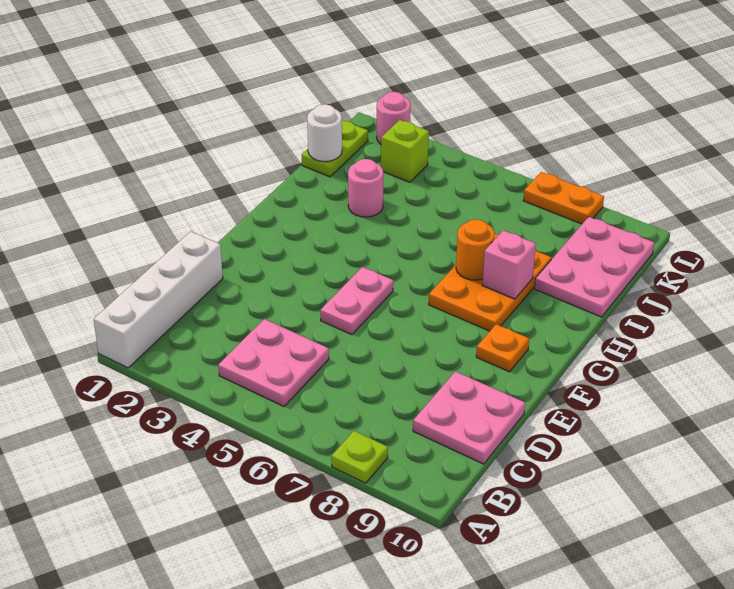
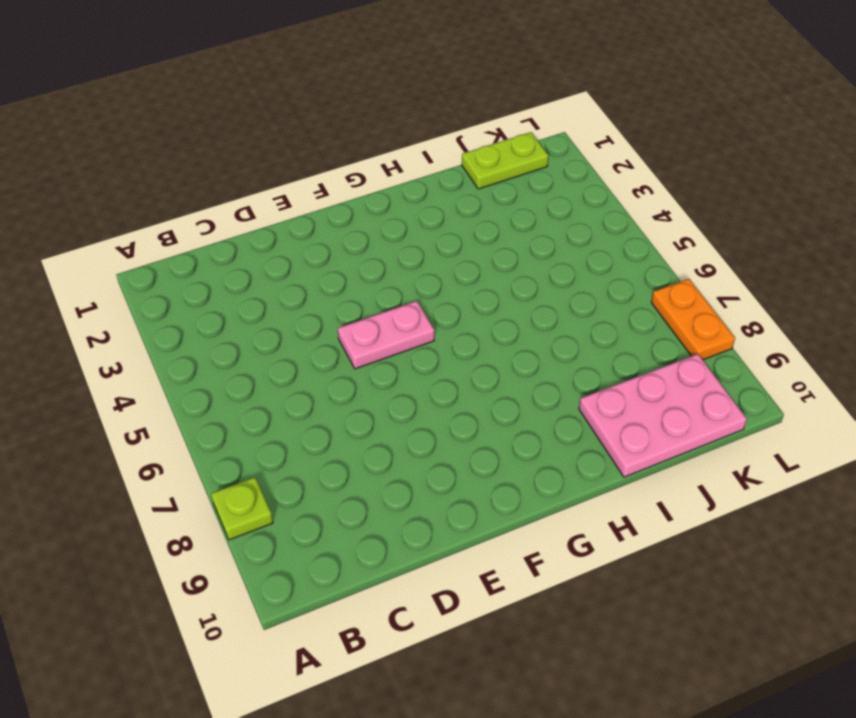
none -> white 1x4 brick [94,231,223,368]
none -> pink 2x2 plate [218,319,329,406]
none -> pink 2x2 plate [413,371,525,464]

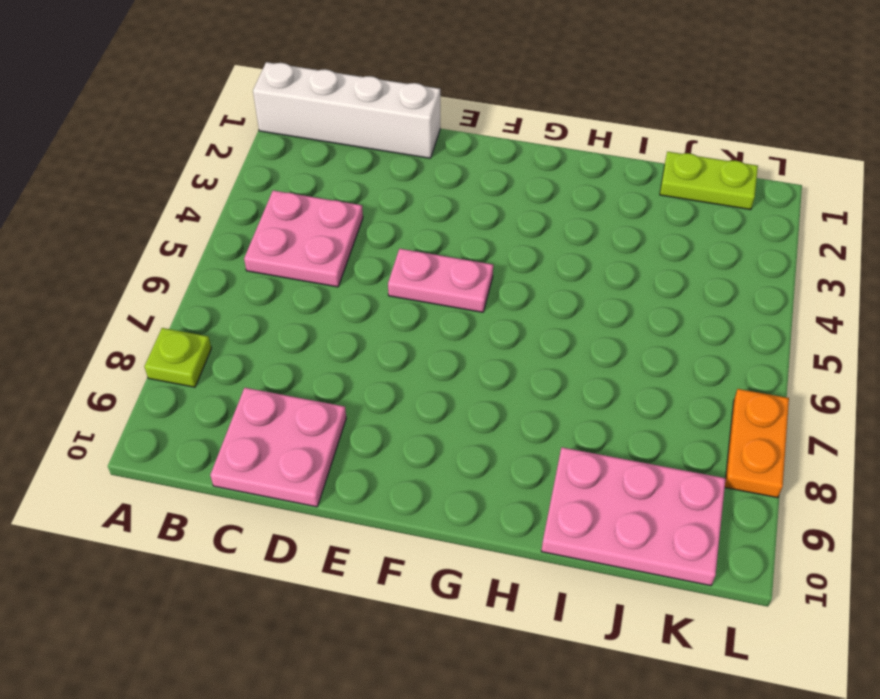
none -> orange 1x1 plate [476,324,529,372]
none -> orange 2x3 plate [429,234,551,331]
none -> pink 1x1 round brick [348,159,383,217]

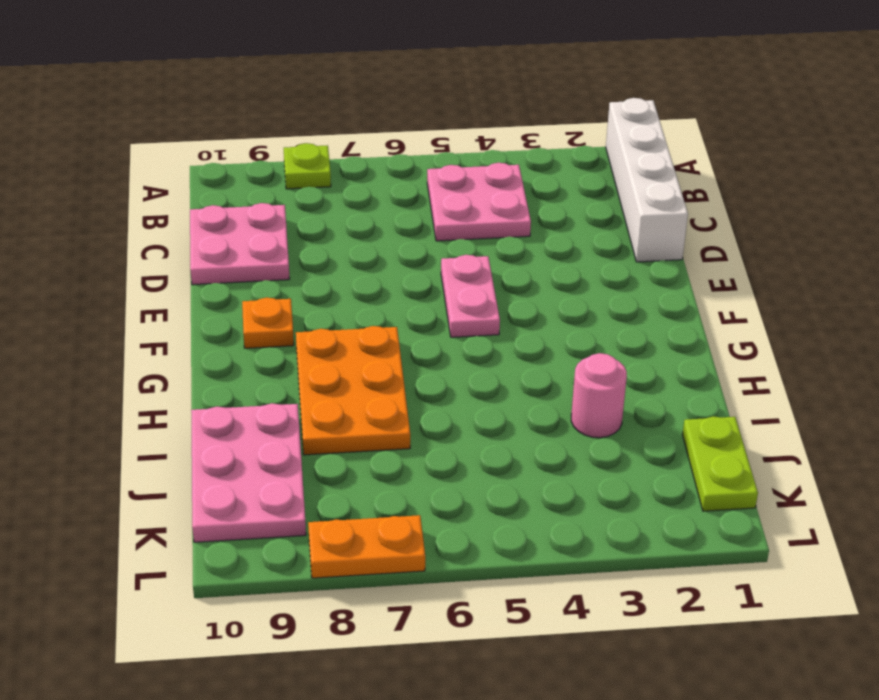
none -> lime 1x1 brick [381,120,429,182]
none -> pink 1x1 round brick [377,92,410,144]
none -> orange 1x1 round brick [456,219,495,280]

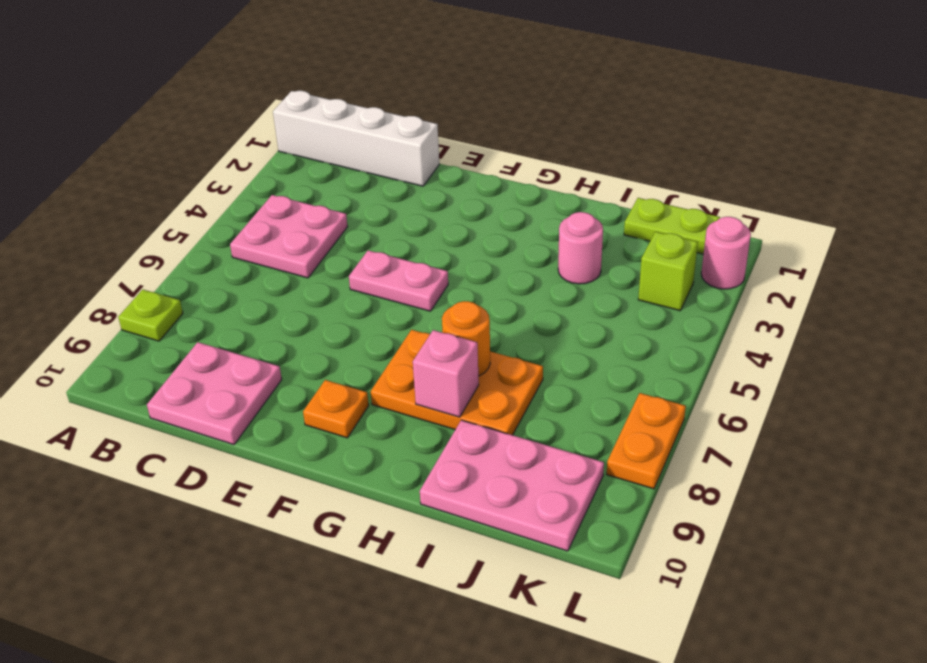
none -> white 1x1 round brick [307,104,342,162]

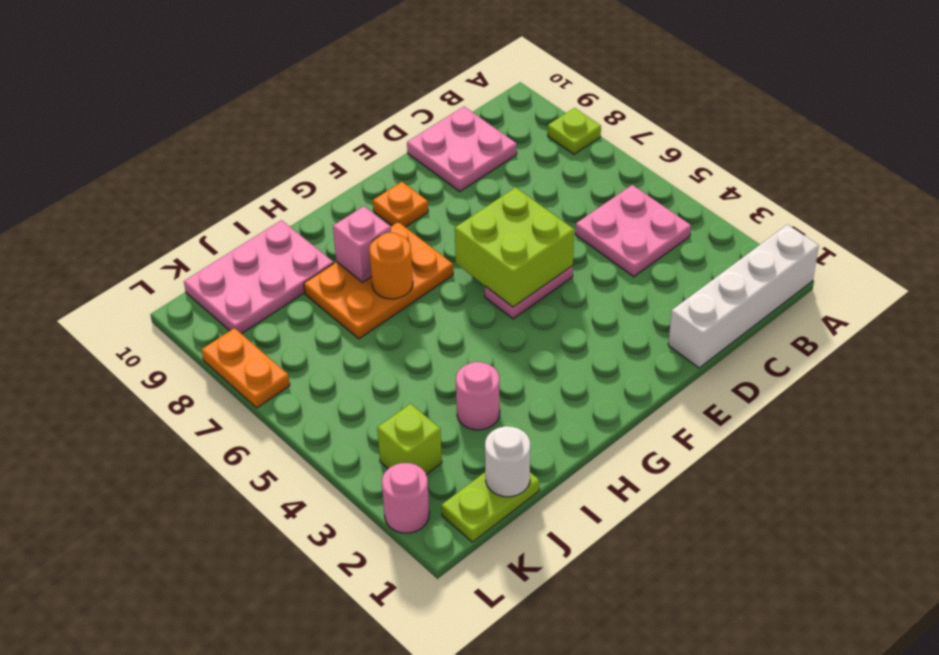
lime 2x2 brick [455,187,574,307] -> none

